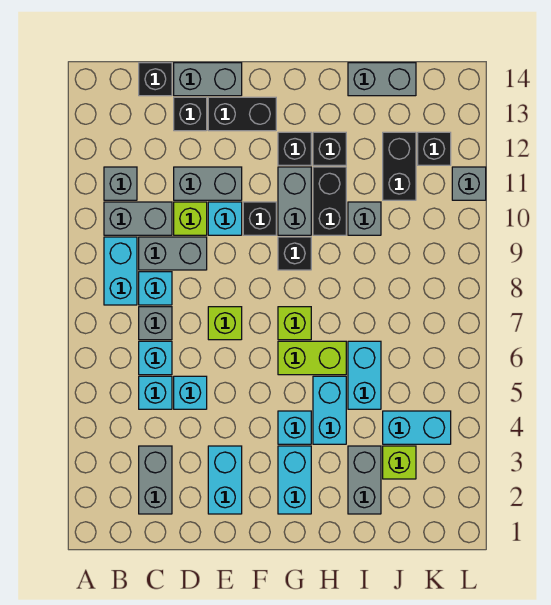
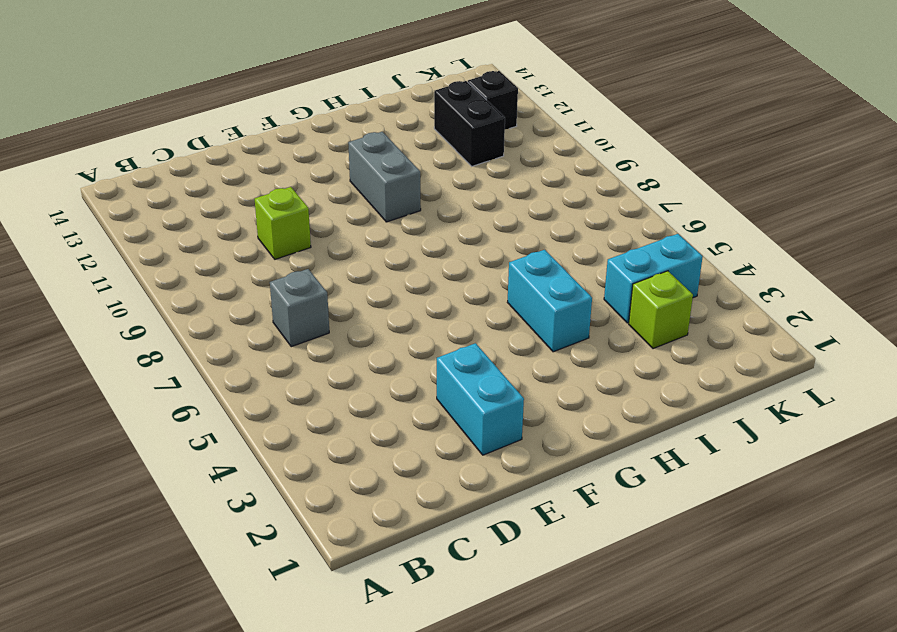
none -> cyan 1x2 brick [104,237,137,305]
none -> grey 1x2 brick [104,202,172,235]
none -> grey 1x1 brick [104,167,137,200]
none -> grey 1x2 brick [139,446,172,514]

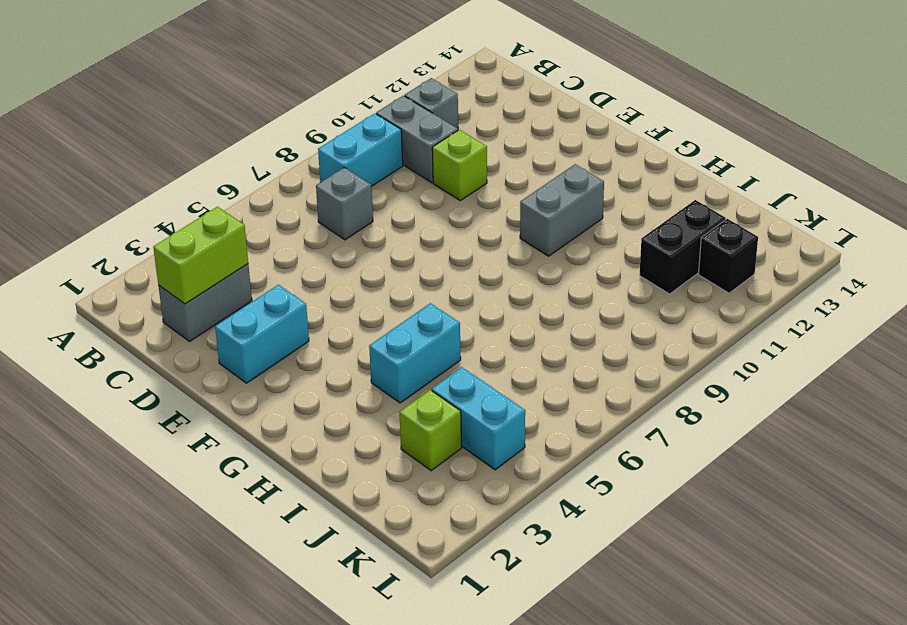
lime 1x2 brick [153,207,248,304] -> lime 1x2 brick turned to [278,341,346,375]
none -> cyan 1x1 brick [139,376,172,409]
none -> cyan 1x1 brick [139,341,172,375]
none -> cyan 1x1 brick [139,272,172,305]
none -> grey 1x2 brick [139,237,207,270]

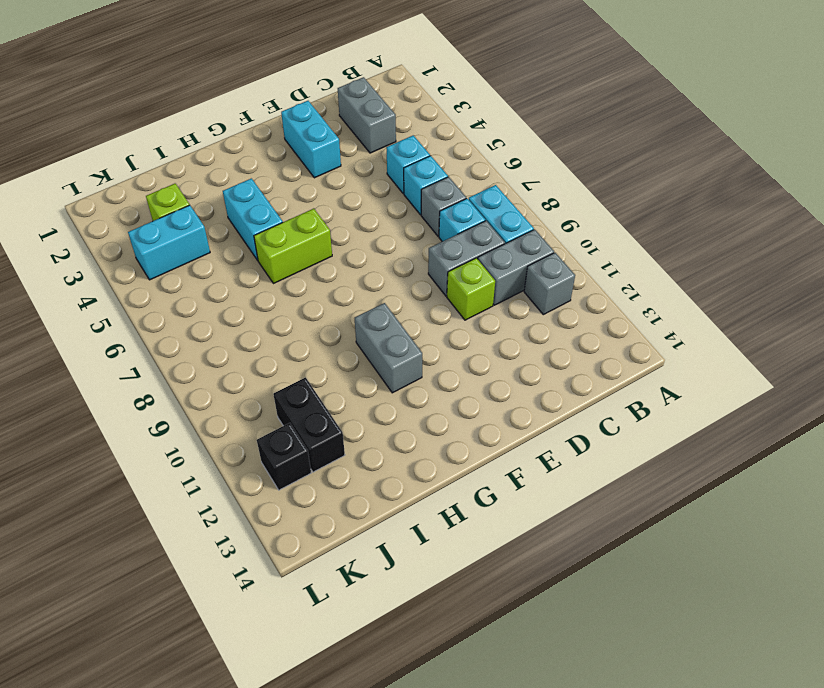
none -> black 1x1 brick [139,63,172,96]
none -> cyan 1x1 brick [174,376,207,409]
none -> grey 1x2 brick [174,167,242,200]
none -> black 1x1 brick [174,97,207,131]

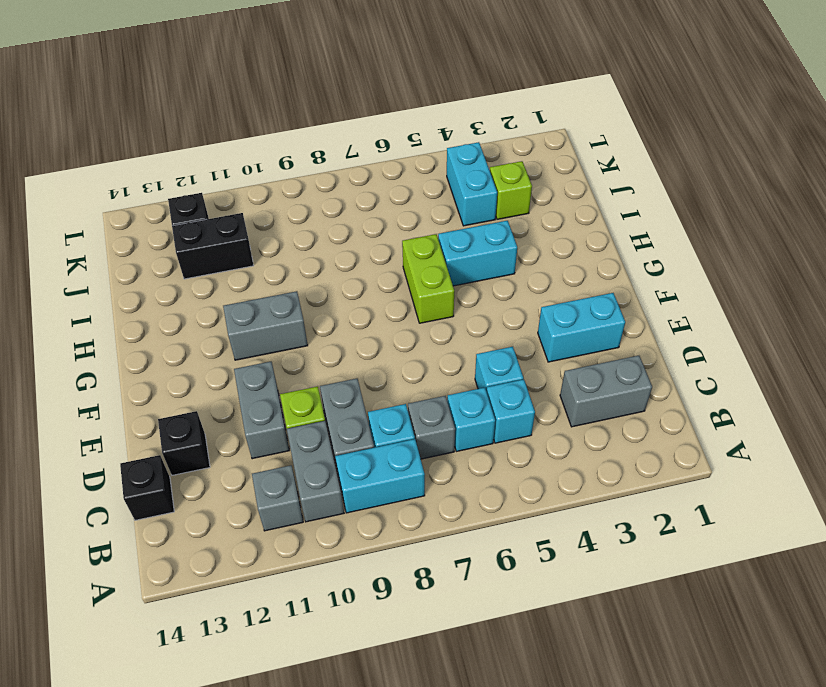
none -> grey 1x2 brick [174,63,242,96]
none -> lime 1x1 brick [208,307,242,340]
none -> cyan 1x1 brick [208,202,242,235]
none -> black 1x2 brick [208,97,276,131]

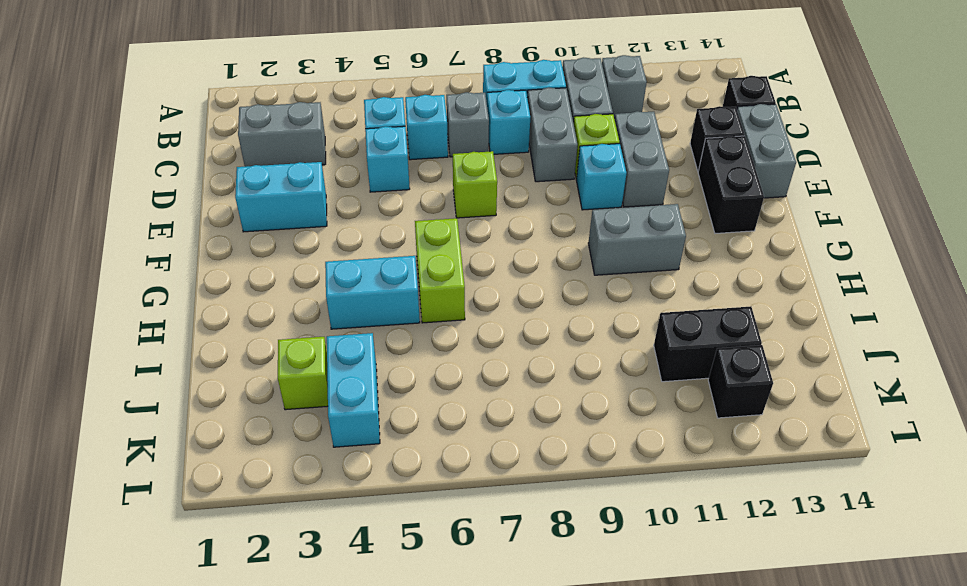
none -> black 1x1 brick [243,202,276,235]
none -> cyan 1x2 brick [278,446,311,514]
none -> cyan 1x1 brick [278,411,311,444]
none -> lime 1x1 brick [278,307,311,340]

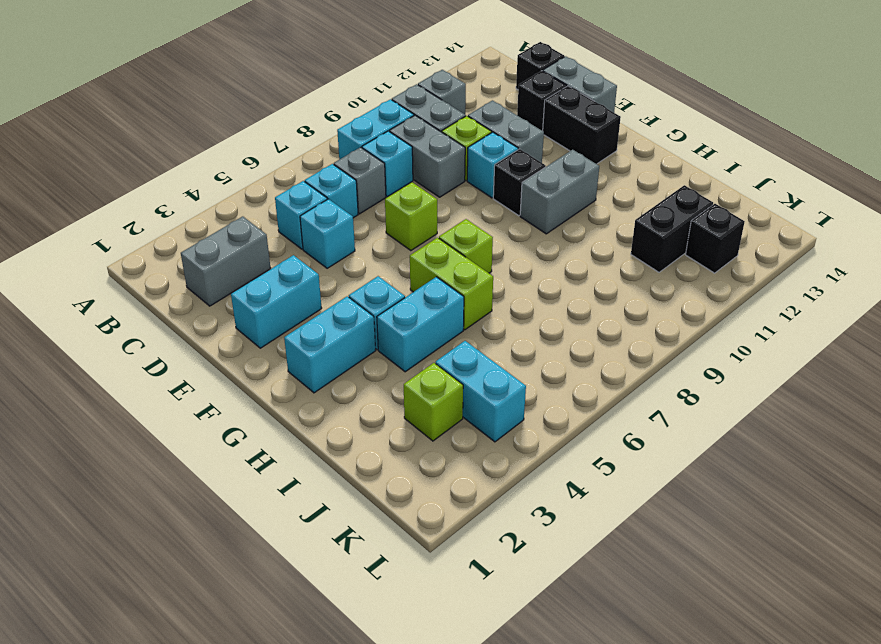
none -> black 1x1 brick [278,237,311,270]
none -> black 1x1 brick [278,132,311,165]
none -> black 1x2 brick [313,167,346,235]
none -> black 1x1 brick [313,132,346,165]

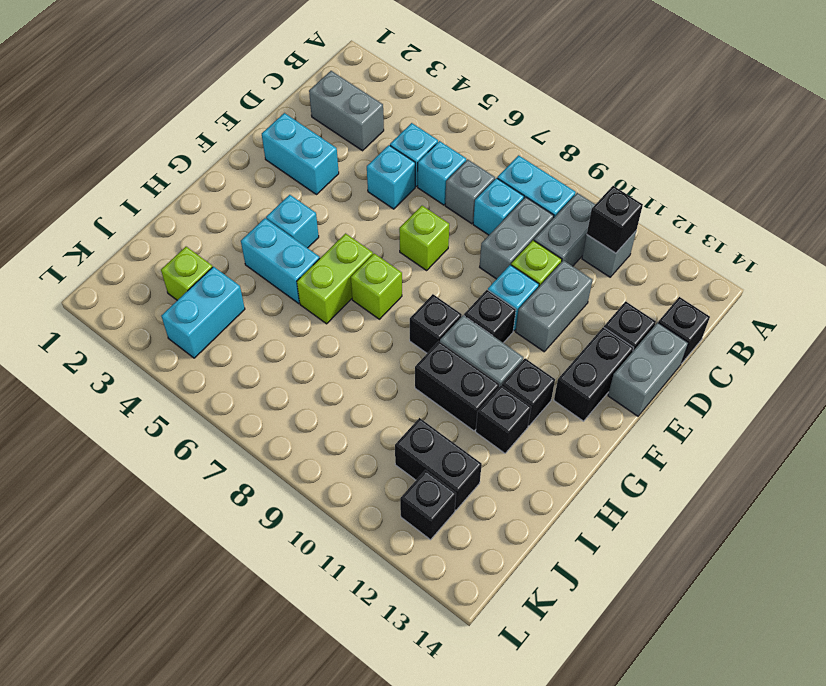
black 1x1 brick [587,186,643,253] -> none
none -> cyan 1x2 brick [278,446,311,514]
none -> grey 1x2 brick [348,446,381,514]
none -> cyan 1x2 brick [348,341,381,409]
none -> grey 1x1 brick [348,202,381,235]

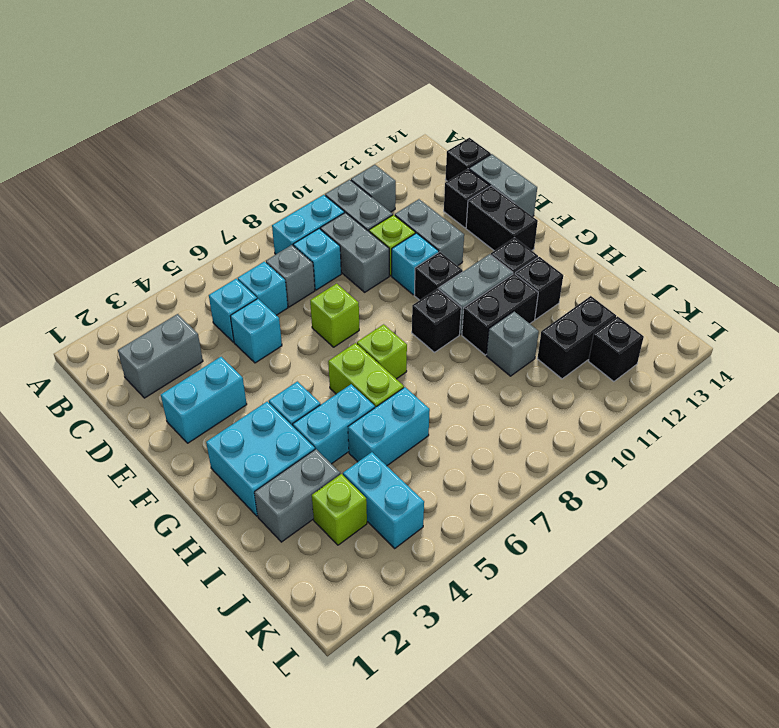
cyan 2x2 brick [206,402,315,516] -> cyan 1x2 brick [278,446,311,514]
none -> grey 1x2 brick [348,63,416,96]
none -> grey 1x1 brick [452,167,486,200]

